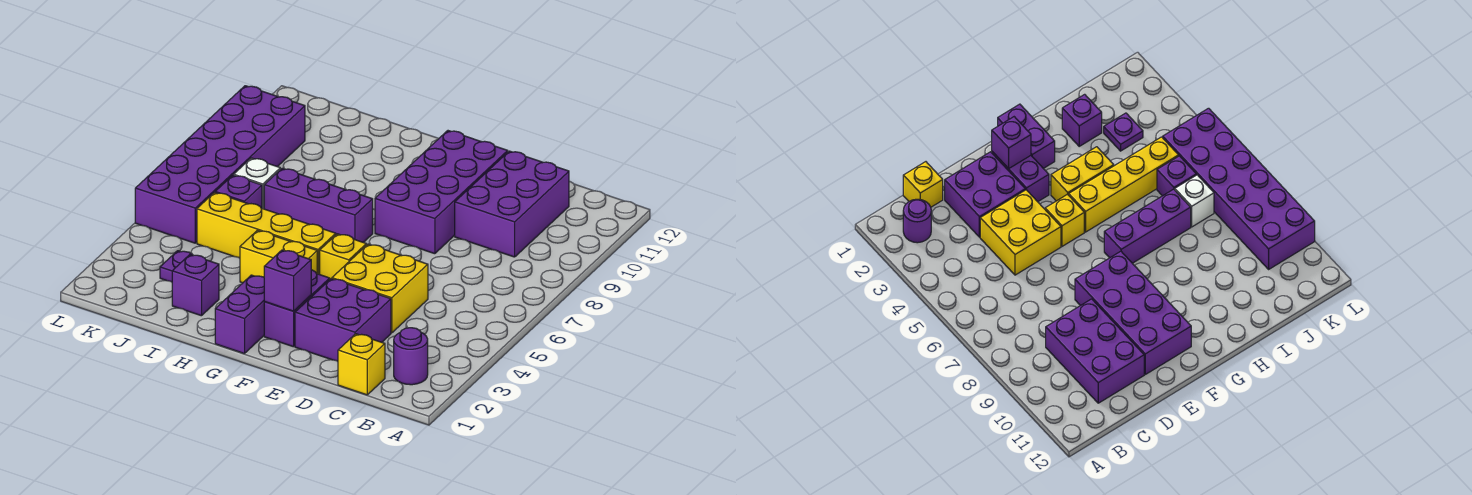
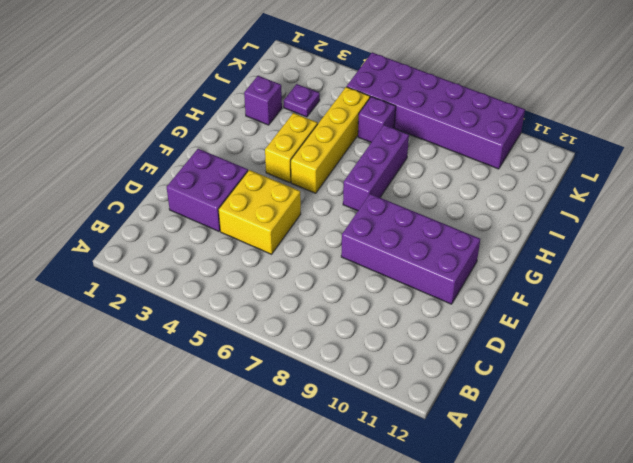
none -> purple 1x1 round brick [394,328,428,385]
none -> yellow 1x1 brick [338,334,385,395]
none -> purple 2x3 brick [455,151,569,257]

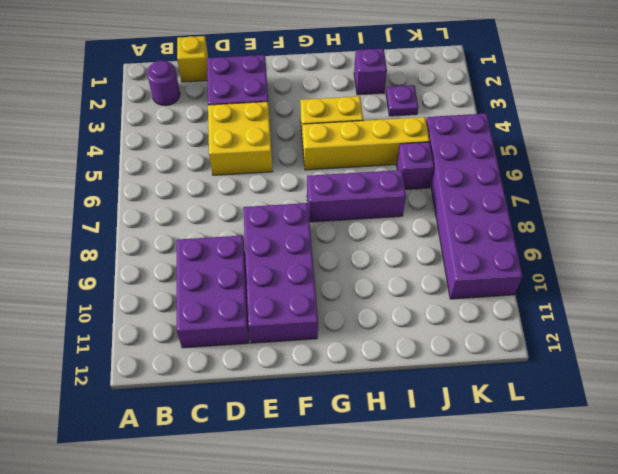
none -> purple 1x2 brick [264,270,330,347]
none -> yellow 1x1 brick [320,234,366,279]
none -> purple 1x2 brick [215,275,265,354]

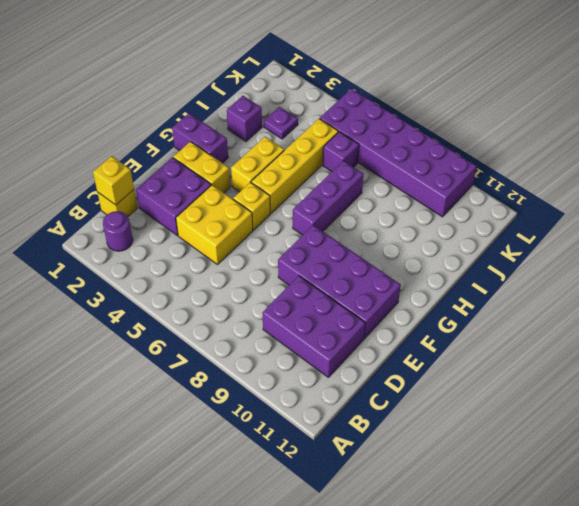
yellow 1x1 brick [93,156,134,205] -> none
yellow 1x2 brick [173,142,230,193] -> purple 1x2 brick [264,270,330,347]
none -> white 1x1 brick [234,158,280,209]
none -> purple 1x1 brick [264,250,311,311]

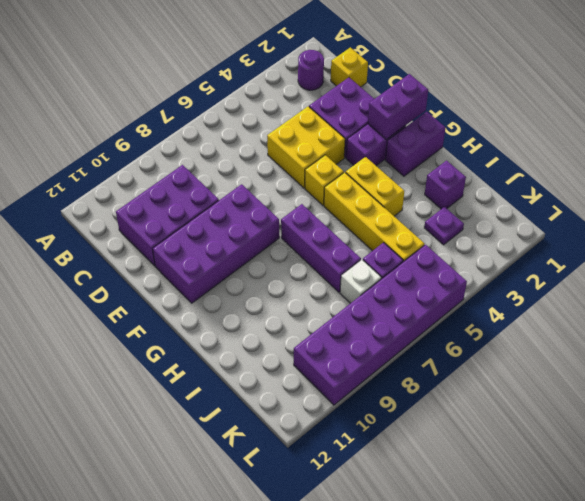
purple 1x2 brick [368,74,428,140] -> purple 1x1 brick [264,250,311,311]

